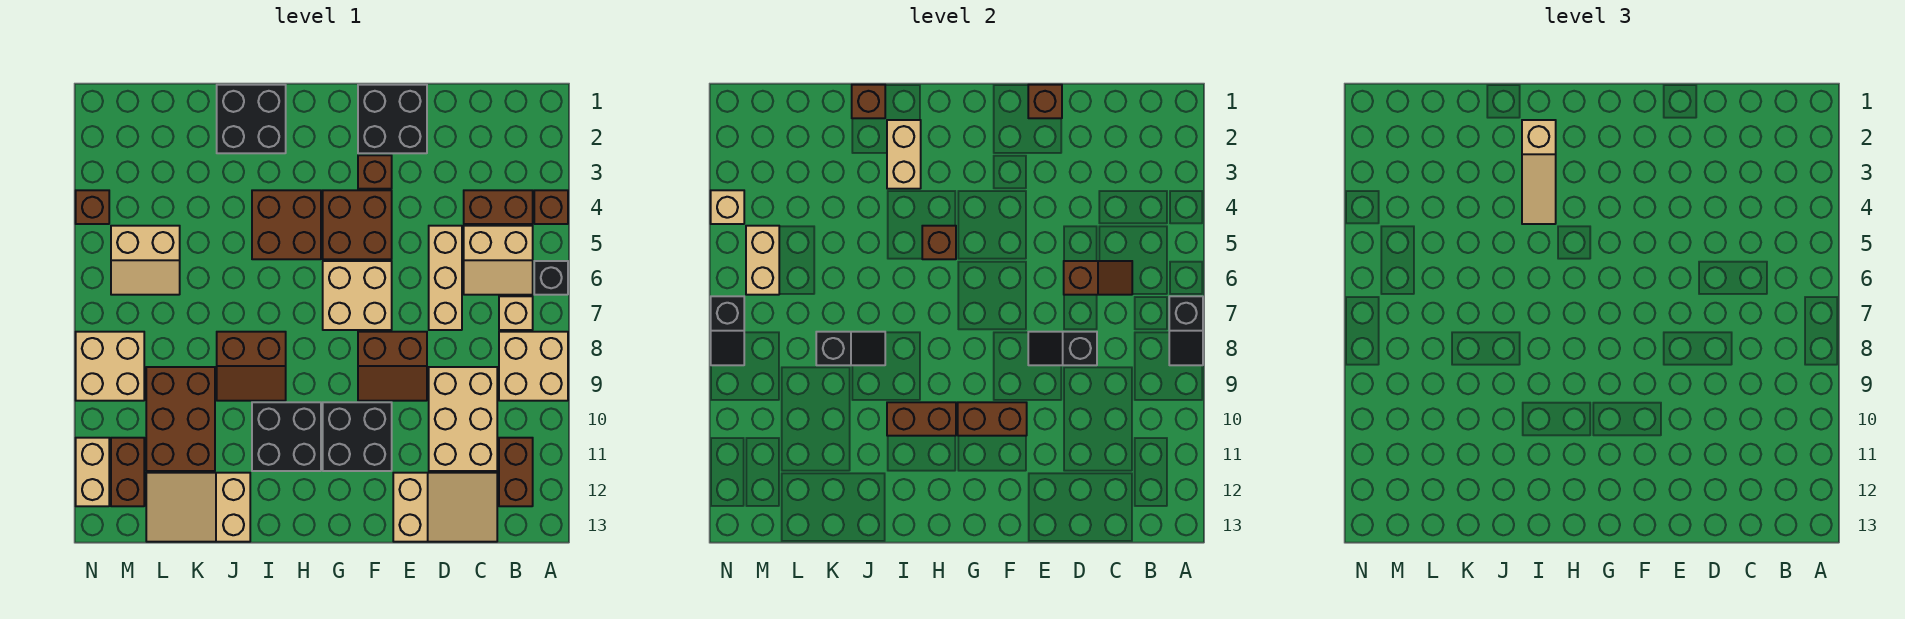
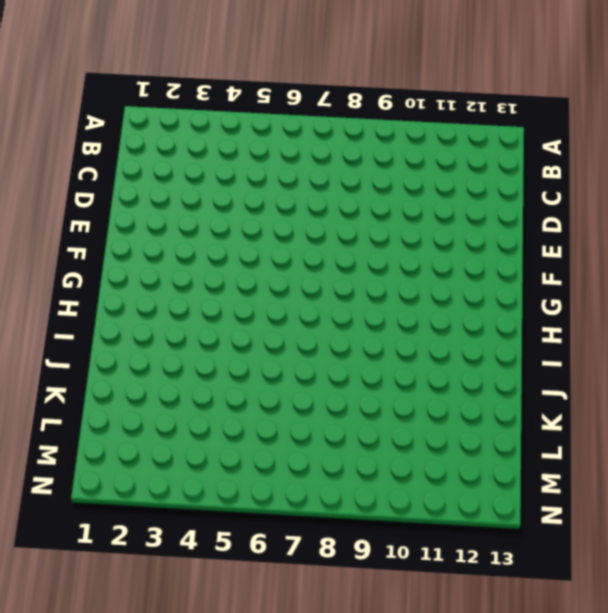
none -> brown 1x1 brick [534,190,568,224]
none -> black 1x1 brick [534,261,568,295]
none -> tan 2x2 brick [499,332,568,401]
none -> brown 1x2 brick [464,190,533,224]

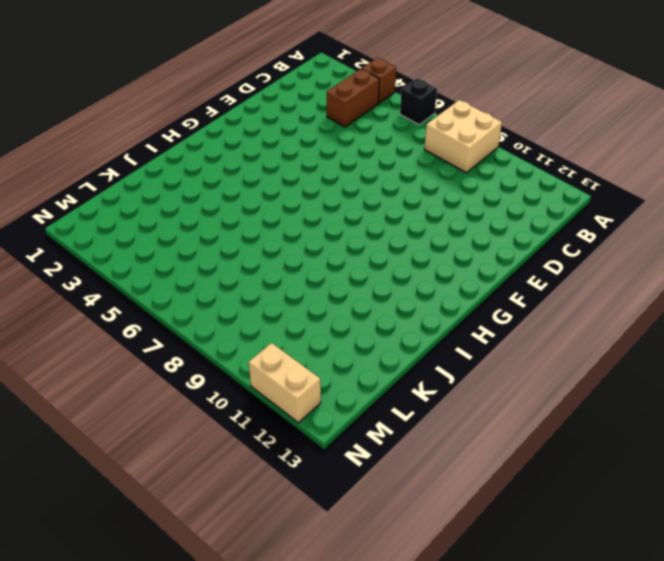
none -> tan 2x2 slope [464,226,533,295]
none -> tan 1x1 brick [499,296,533,330]
none -> brown 1x2 brick [499,438,533,506]
none -> tan 2x3 brick [429,367,497,471]

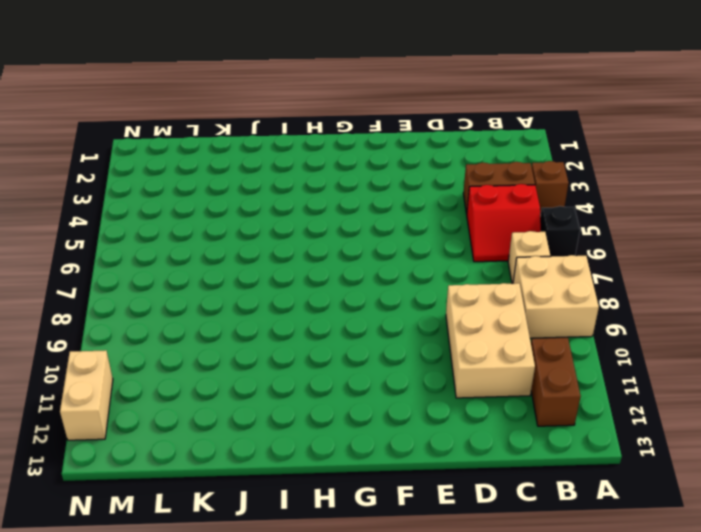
red 2x2 slope [467,184,541,262] -> tan 2x2 slope [464,226,533,295]
none -> tan 2x3 slope [393,473,497,542]
none -> tan 1x3 brick [429,226,462,330]
none -> black 2x2 brick [358,85,427,153]
none -> brown 2x2 slope [358,332,427,401]

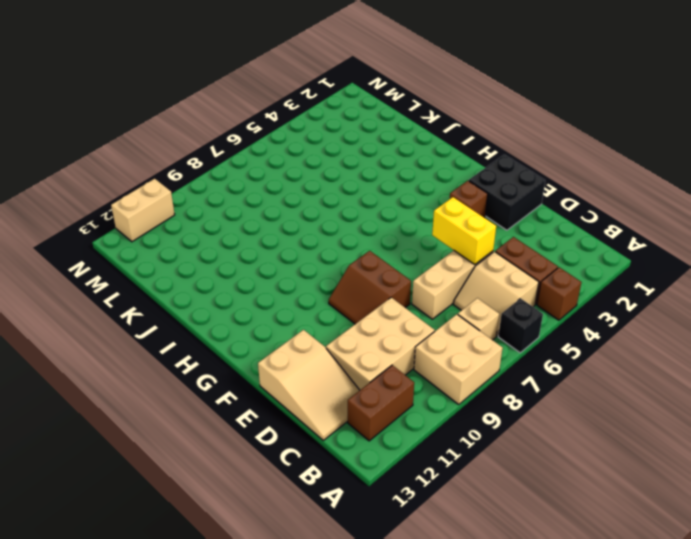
yellow 1x2 brick [432,197,496,264] -> none
none -> brown 2x2 brick [323,190,392,259]
none -> tan 2x2 brick [323,261,392,330]
none -> black 2x2 brick [323,402,392,471]
none -> brown 2x2 brick [252,190,321,259]

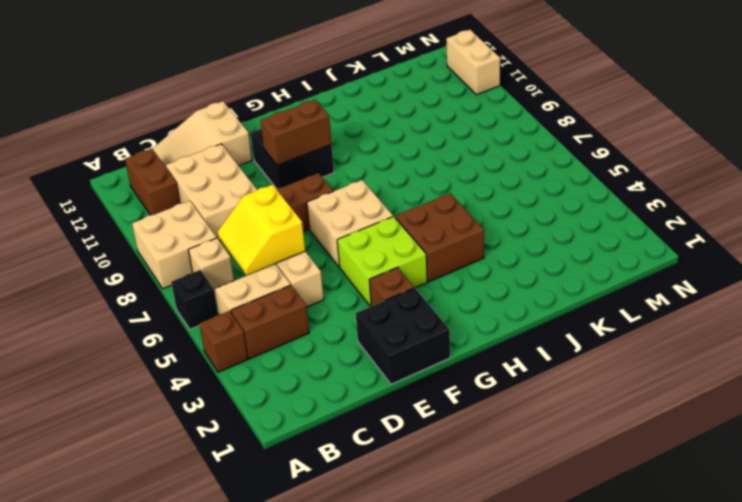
yellow 2x2 slope [218,185,305,275] -> brown 1x2 slope [1064,261,1132,295]
lime 2x2 brick [337,216,427,307] -> brown 2x2 brick [323,190,392,259]
none -> black 2x2 brick [252,402,321,471]
none -> black 2x2 brick [217,85,286,153]
none -> brown 2x2 slope [217,332,286,401]
none -> tan 2x3 slope [146,473,250,542]

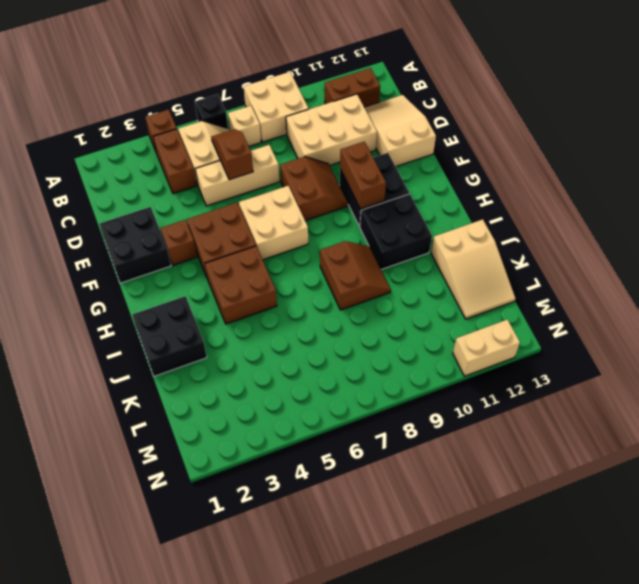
none -> brown 2x3 brick [146,367,215,471]
none -> tan 2x2 slope [111,226,180,295]
none -> tan 2x2 brick [76,332,144,401]
none -> brown 1x2 brick [111,438,144,506]

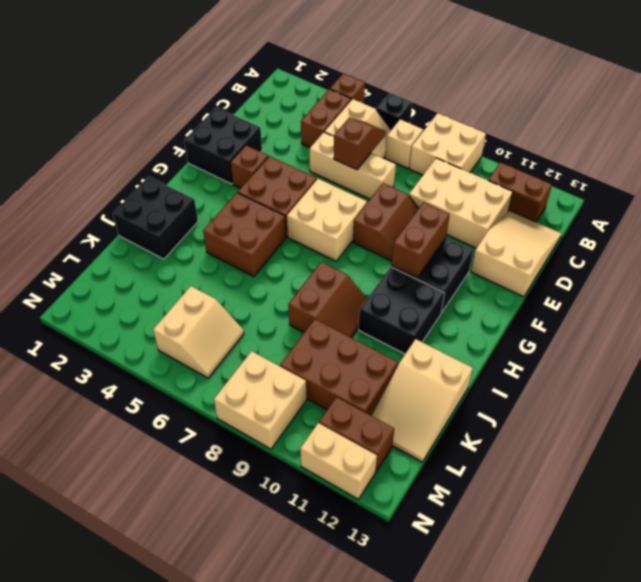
none -> brown 1x1 brick [76,190,109,224]
none -> black 1x2 slope [1169,296,1203,365]
none -> black 1x2 slope [1028,332,1097,365]
none -> brown 1x1 brick [1028,85,1062,118]

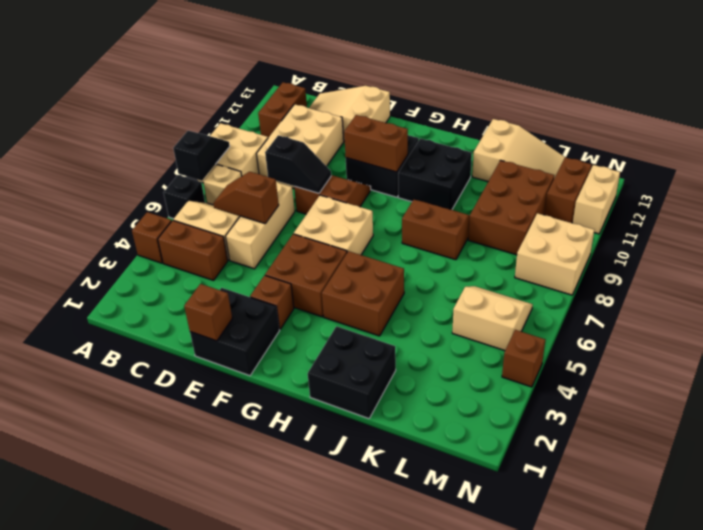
none -> brown 1x1 brick [922,226,956,259]
none -> brown 1x2 brick [887,402,956,436]
none -> tan 1x2 brick [887,120,921,189]
none -> brown 1x1 brick [852,85,885,118]

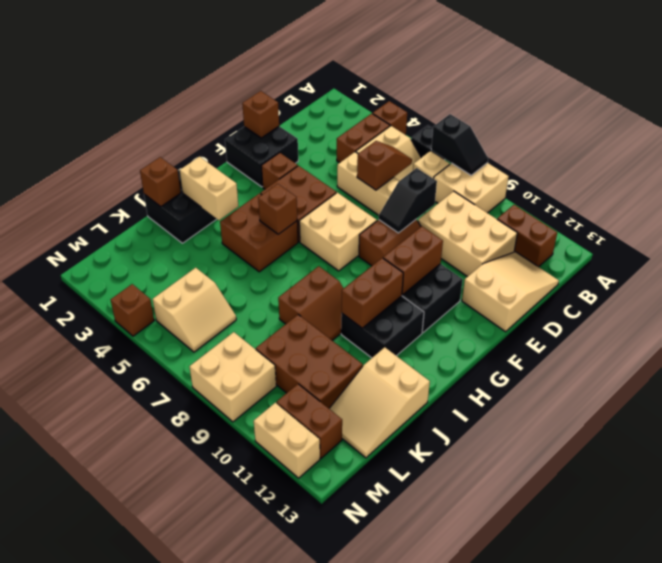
none -> black 1x2 slope [816,332,885,365]
none -> tan 1x2 brick [746,226,779,295]
none -> tan 1x1 brick [711,190,744,224]
none -> black 1x2 slope [711,296,744,365]

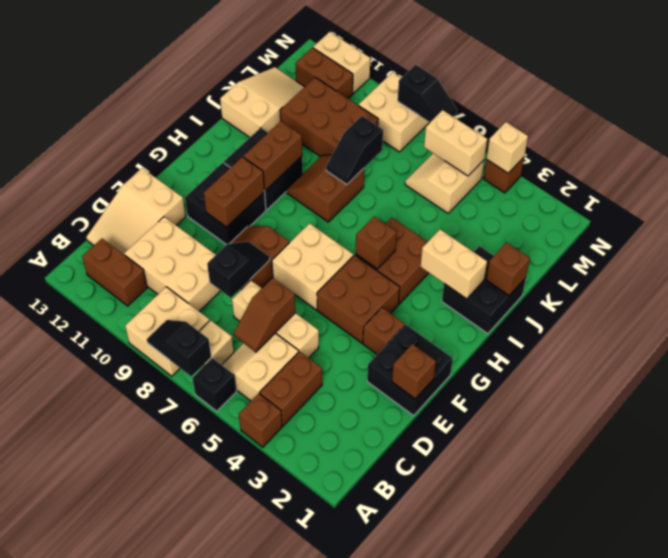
black 1x2 slope [398,65,457,122] -> black 1x2 slope turned to [711,296,744,365]
none -> tan 1x3 slope [1522,120,1556,224]

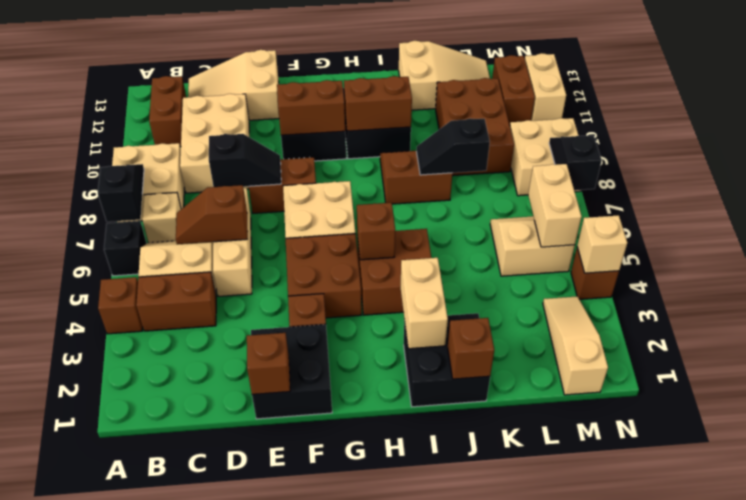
tan 1x3 slope [543,296,608,395] -> tan 1x3 slope moved to [1522,120,1556,224]

